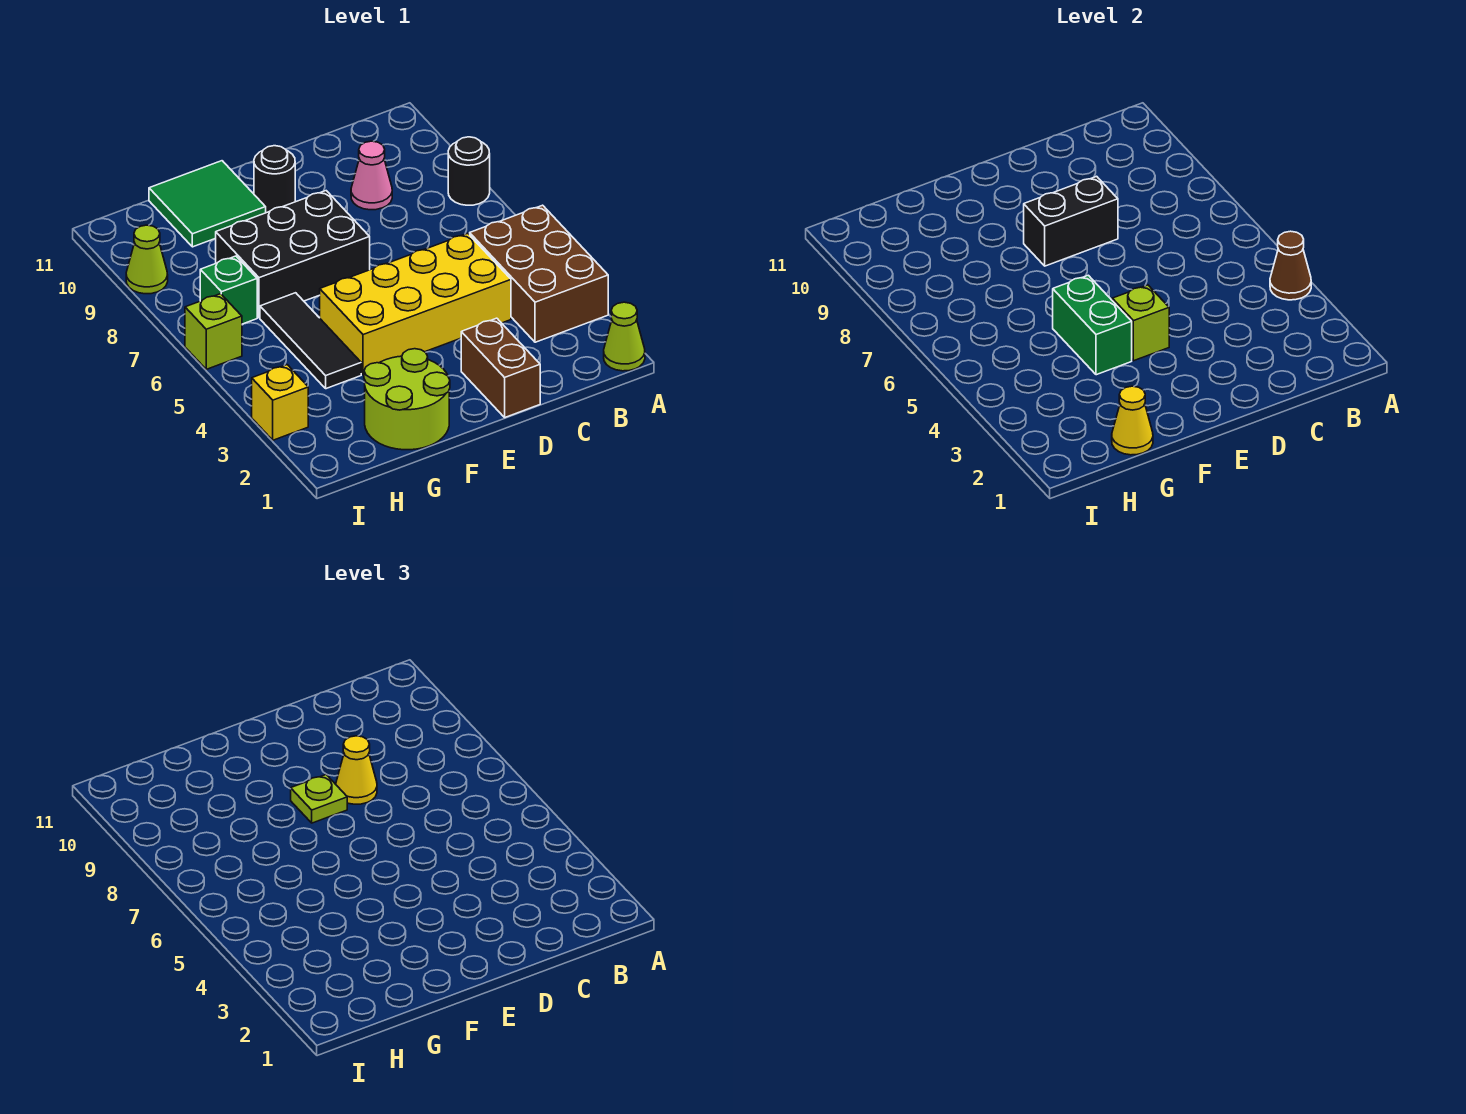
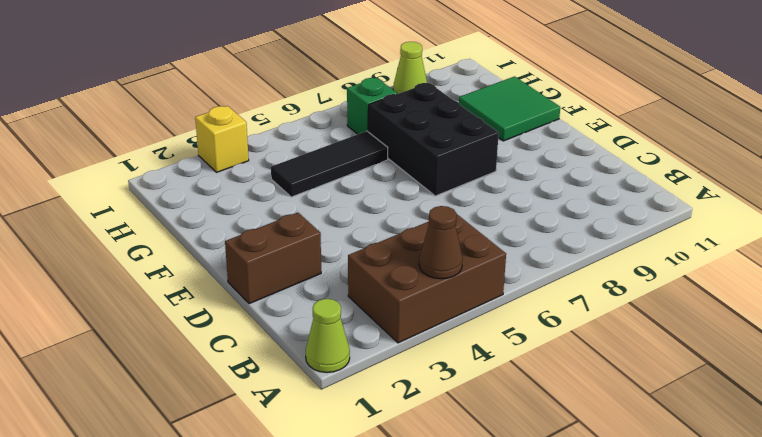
none -> black 1x1 round brick [448,137,490,205]
none -> yellow 2x4 brick [320,233,511,375]
none -> pink 1x1 cone [351,141,392,210]

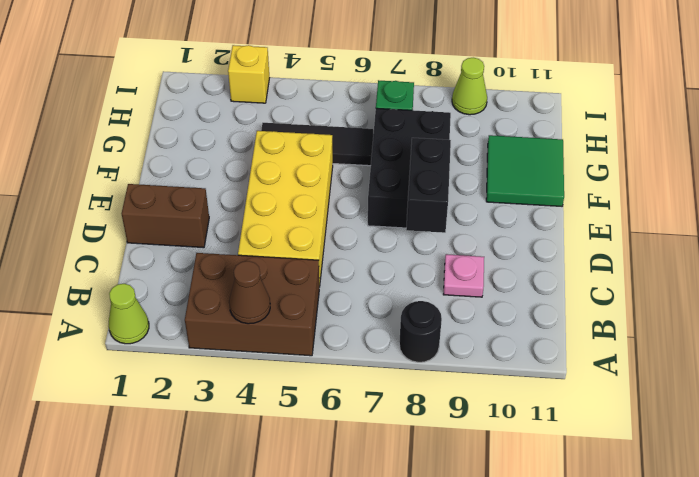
pink 1x1 plate [443,254,484,297] -> pink 1x1 cone [351,141,392,210]
none -> black 1x1 round brick [254,146,295,213]
none -> lime 2x2 round brick [364,349,450,450]
none -> lime 1x1 brick [185,294,242,369]

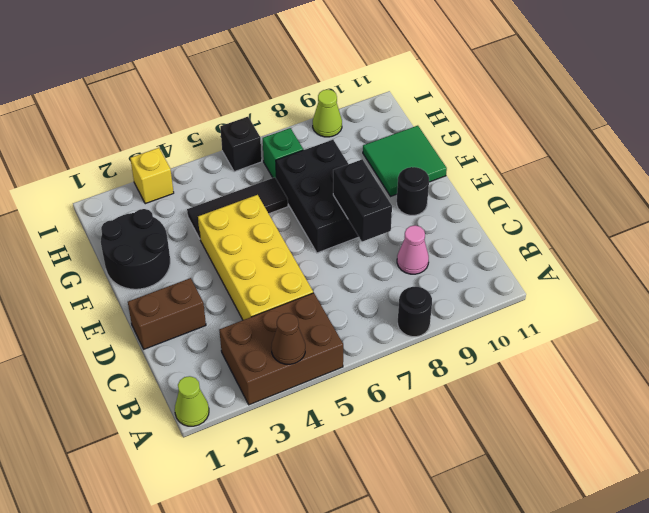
black 2x2 round brick [101,209,170,289] -> lime 2x2 round brick [364,349,450,450]
black 1x1 brick [220,117,262,172] -> lime 1x1 brick [185,294,242,369]
none -> lime 1x1 brick [1112,285,1169,361]
none -> green 1x2 brick [1053,275,1132,375]
none -> yellow 1x1 cone [1112,386,1153,455]

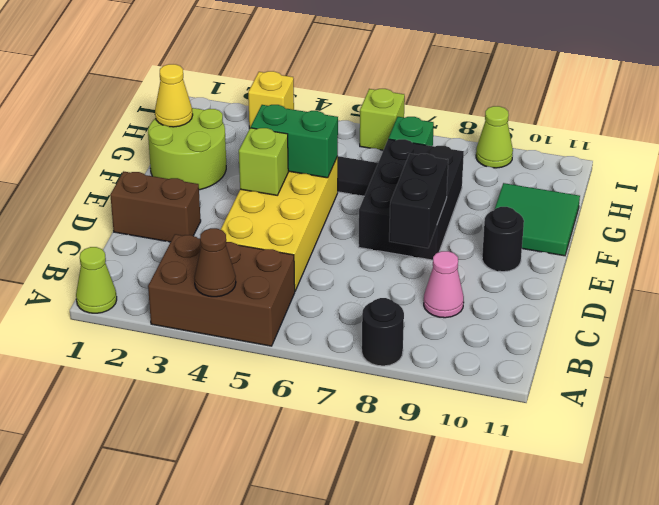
none -> yellow 1x1 cone [336,736,377,804]
none -> lime 1x1 plate [291,775,347,823]

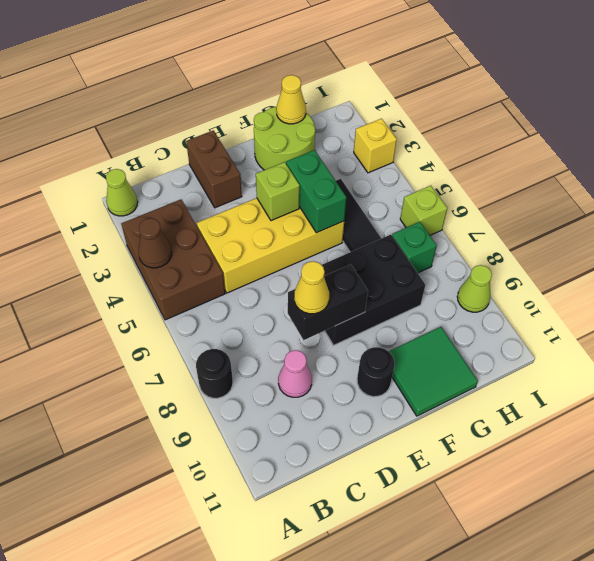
none -> lime 1x1 plate [291,775,347,823]

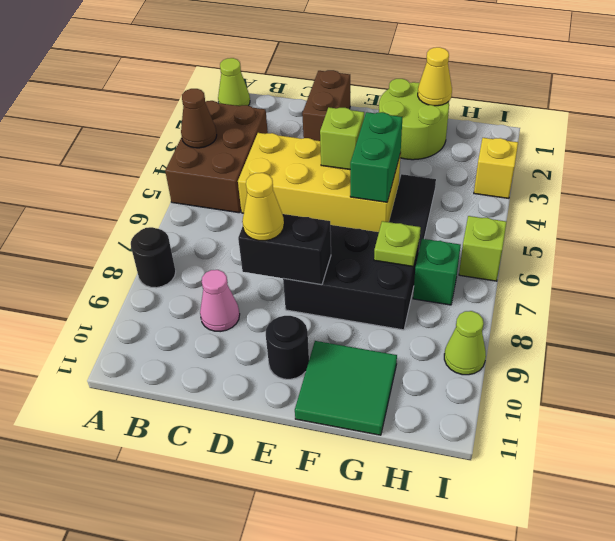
lime 1x1 plate [374,221,421,266] -> lime 1x1 plate moved to [291,775,347,823]

